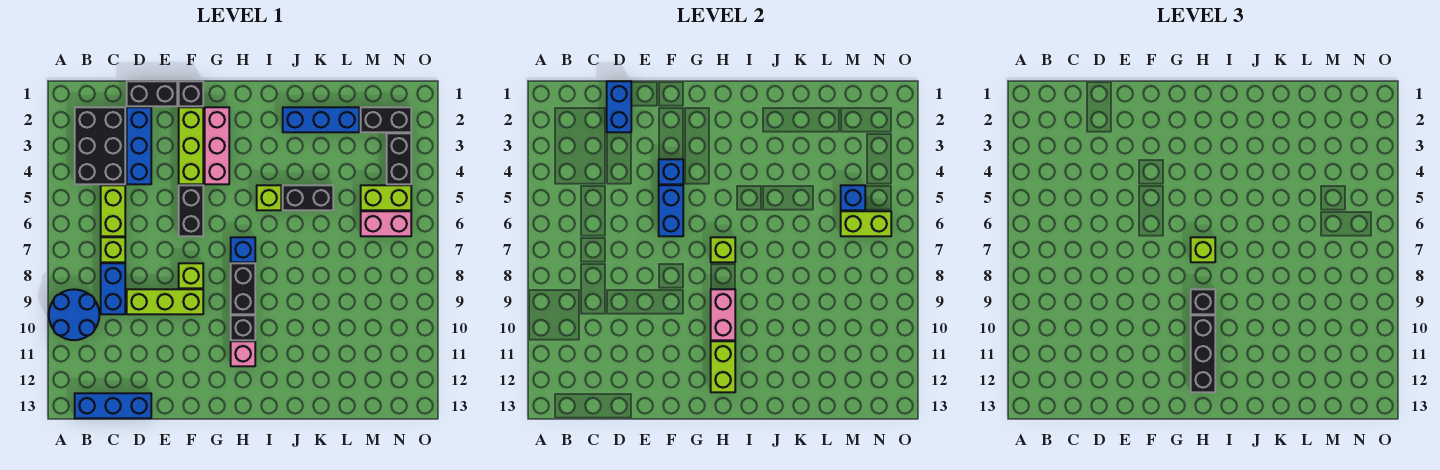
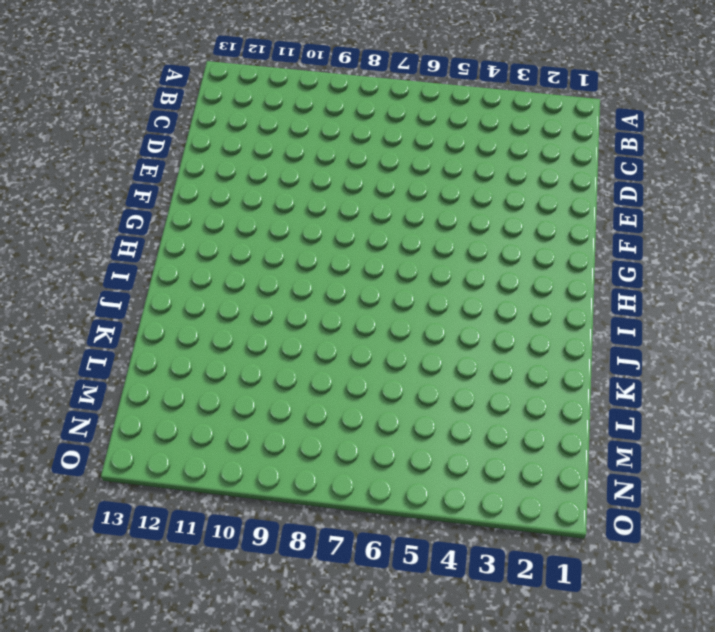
none -> blue 2x2 round brick [49,289,99,340]
none -> black 2x3 brick [75,107,125,184]
none -> blue 1x3 brick [75,393,151,418]
none -> lime 1x2 brick [101,185,125,236]

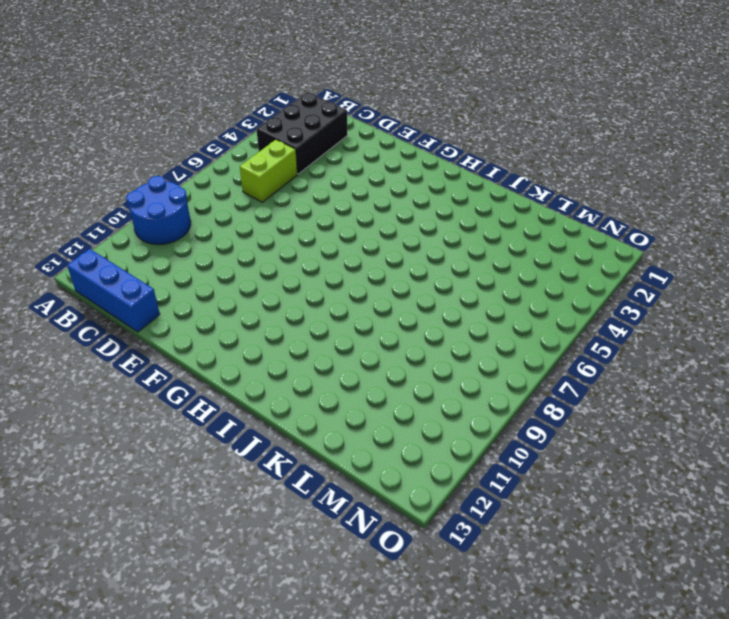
none -> lime 1x1 brick [101,237,125,262]
none -> blue 1x2 brick [101,263,125,314]
none -> black 1x2 brick [127,81,177,106]
none -> blue 1x3 brick [127,107,151,184]

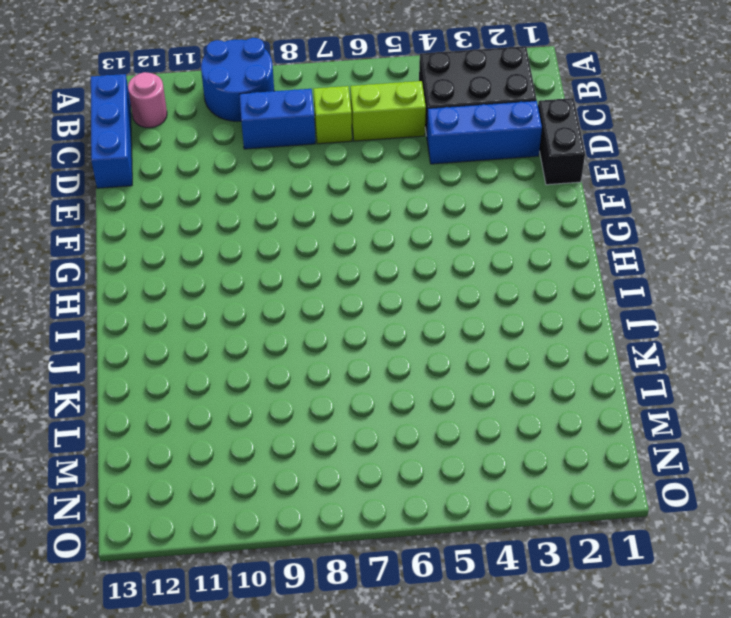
pink 1x1 round brick [128,72,167,128] -> none
none -> lime 1x3 brick [127,289,203,314]
none -> black 1x1 brick [179,81,203,106]
none -> lime 1x3 brick [179,107,203,184]
none -> black 1x2 brick [179,185,203,236]

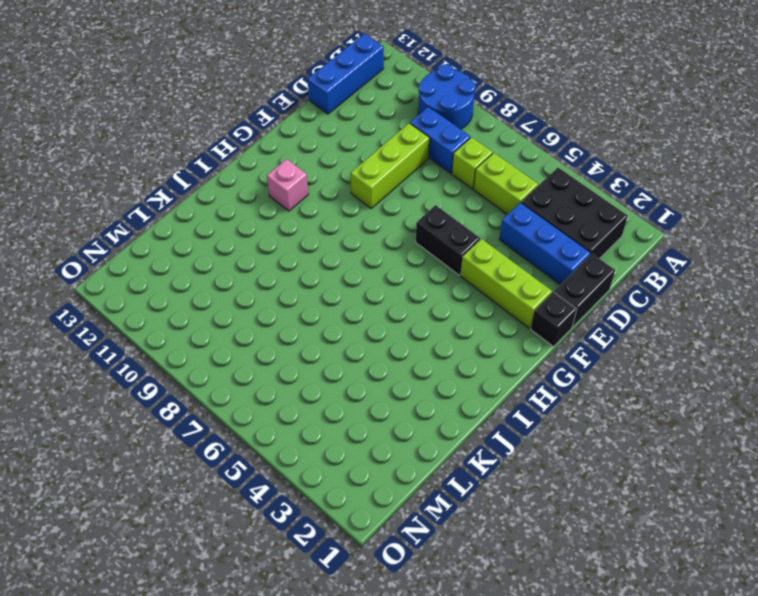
none -> lime 1x1 brick [179,263,203,288]
none -> pink 1x3 brick [205,107,229,184]
none -> blue 1x1 brick [231,237,255,262]
none -> black 1x2 brick [231,263,255,314]

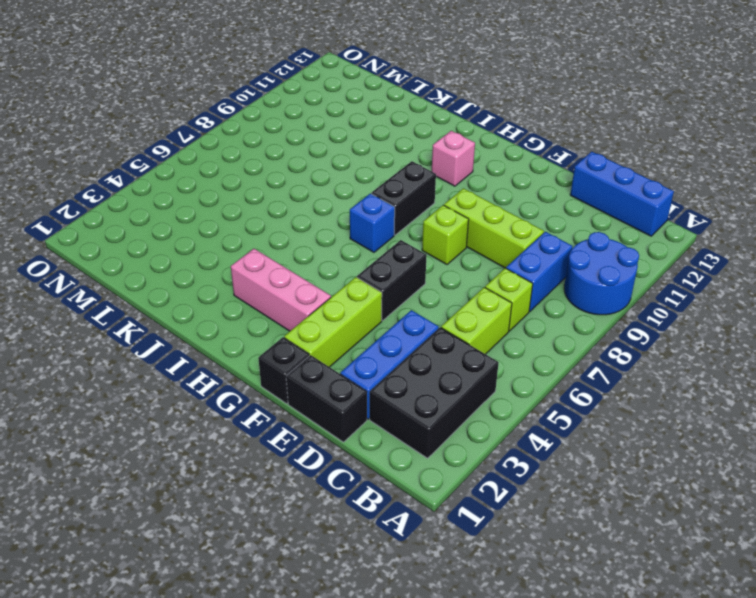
pink 1x3 brick [231,249,331,331] -> pink 1x3 brick turned to [205,107,229,184]
none -> black 1x1 brick [231,315,255,340]
none -> lime 1x1 brick [257,185,281,210]
none -> blue 1x3 brick [283,107,359,132]
none -> black 1x2 brick [283,185,333,210]

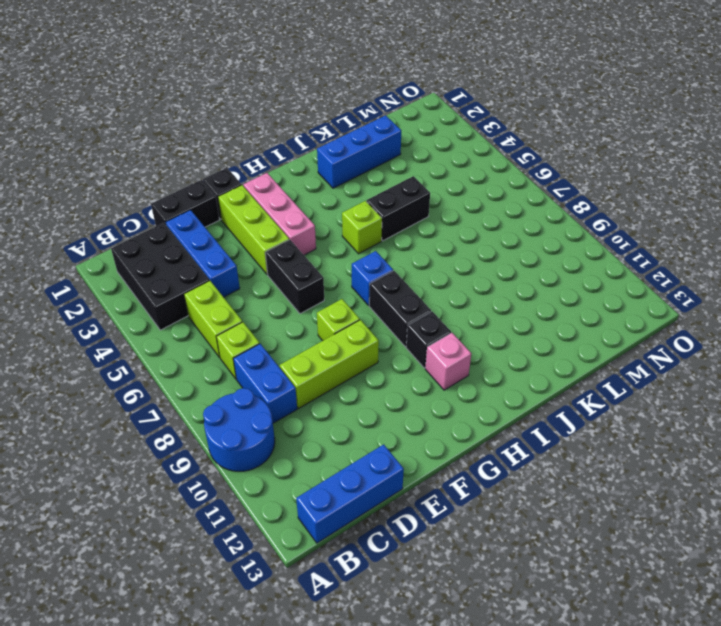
none -> black 1x2 brick [361,107,411,132]
none -> lime 1x2 brick [361,185,411,210]
none -> pink 1x2 brick [361,211,411,236]
none -> black 1x2 brick [387,133,411,184]

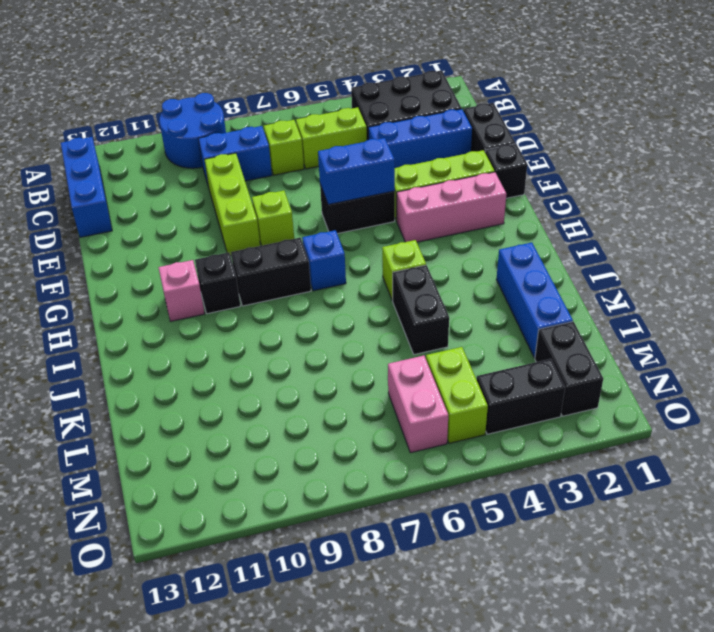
none -> blue 1x2 brick [607,81,631,132]
none -> blue 1x1 brick [659,159,683,184]
none -> lime 1x1 brick [711,237,735,262]
none -> pink 1x2 brick [711,289,735,340]

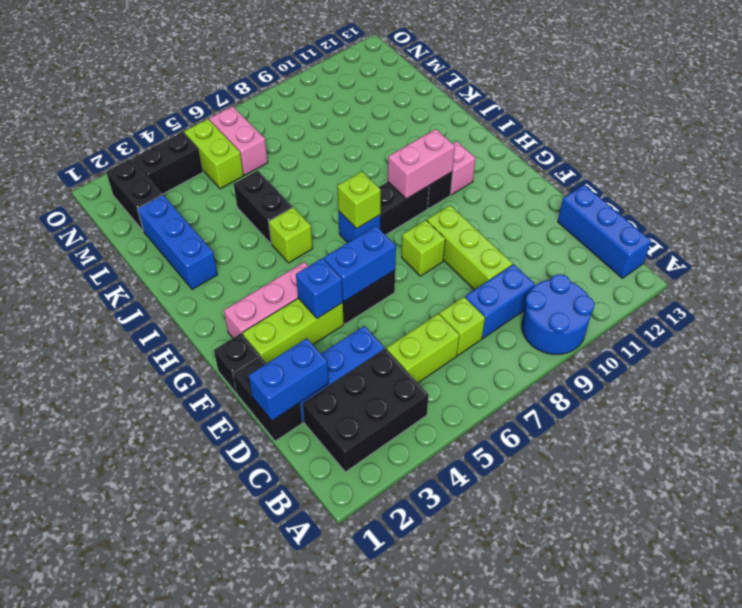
none -> lime 1x2 brick [711,341,735,392]
none -> blue 1x1 brick [841,185,865,210]
none -> lime 1x2 brick [841,211,891,236]
none -> lime 1x1 brick [1191,237,1215,262]

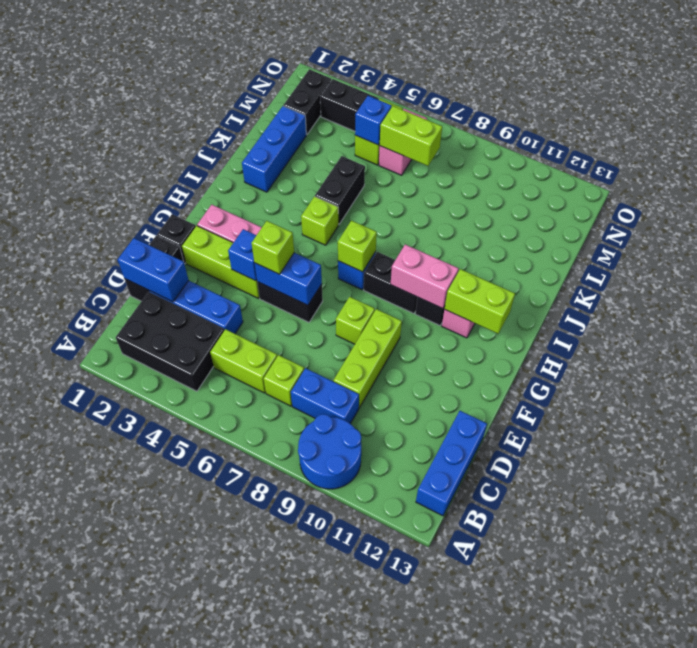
lime 1x1 brick [252,221,294,274] -> lime 1x1 brick moved to [1191,237,1215,262]
lime 1x2 brick [380,106,442,166] -> lime 1x2 brick turned to [841,211,891,236]
none -> black 1x1 brick [1191,289,1215,314]
none -> black 1x3 brick [1191,315,1215,392]

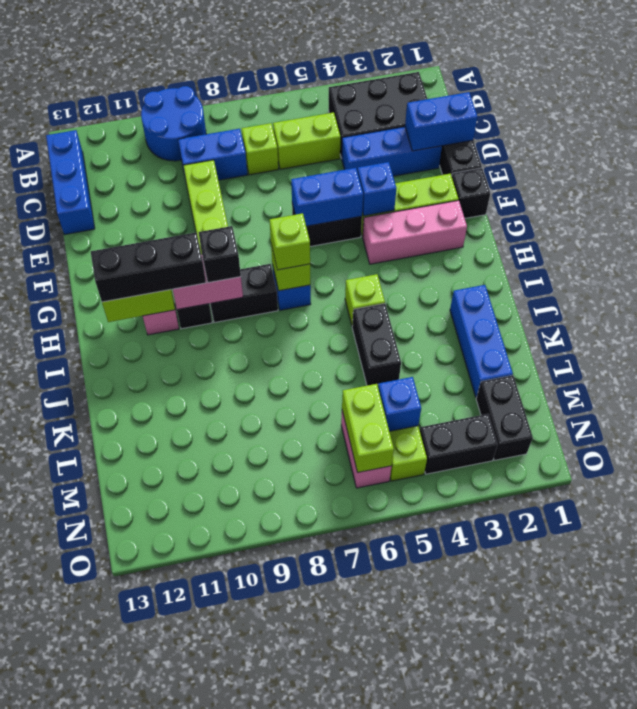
none -> lime 1x1 brick [179,263,203,288]

